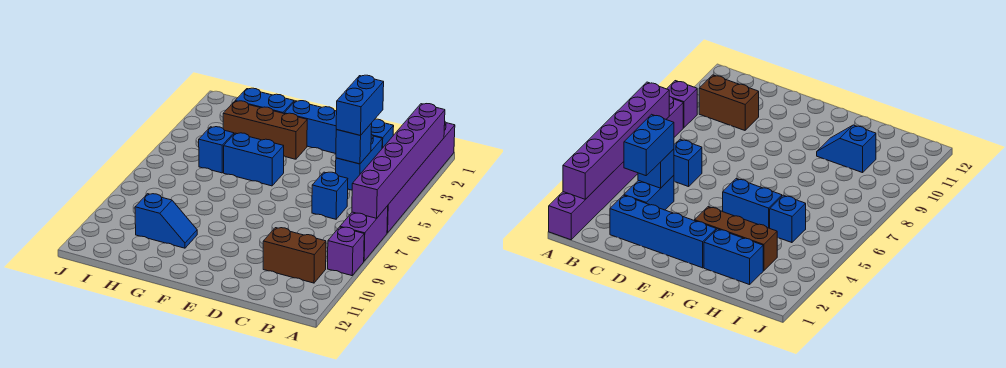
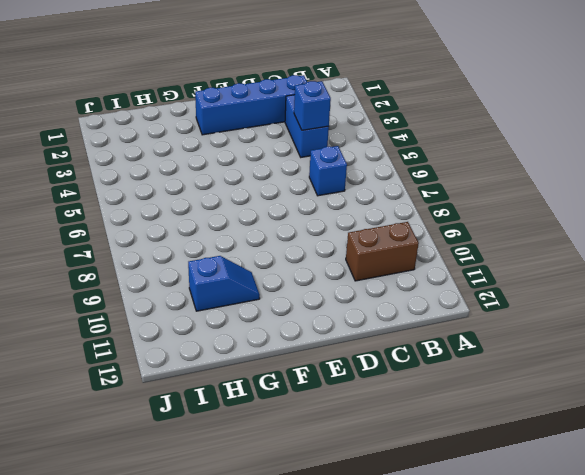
none -> purple 1x6 brick [387,122,455,233]
none -> purple 1x2 brick [340,206,388,261]
none -> purple 1x1 brick [328,227,364,276]

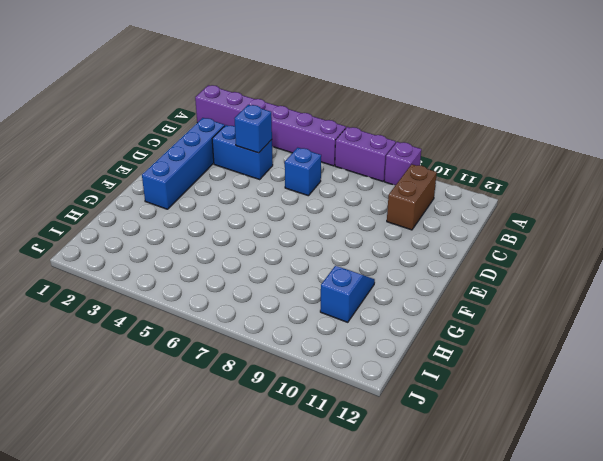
none -> brown 1x3 brick [223,101,307,159]
none -> blue 1x2 brick [224,133,284,186]
none -> blue 1x2 brick [236,88,294,113]

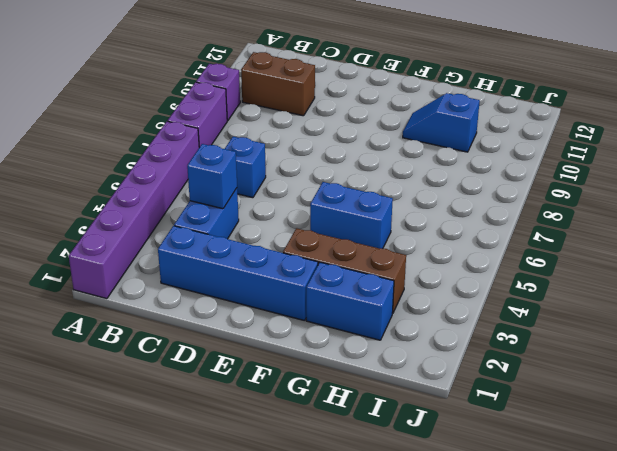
none -> blue 1x1 brick [199,127,234,173]
none -> purple 1x6 brick [352,104,445,218]
none -> blue 1x2 brick [336,75,384,135]

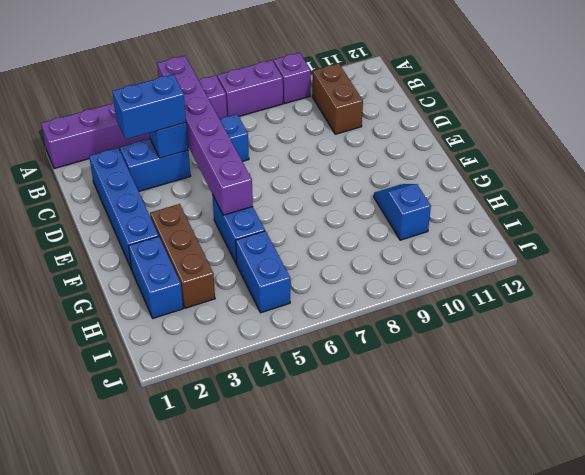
purple 1x6 brick [157,56,253,215] -> purple 1x6 brick turned to [352,104,445,218]
blue 1x2 brick [236,231,290,313] -> blue 1x1 brick [199,127,234,173]

